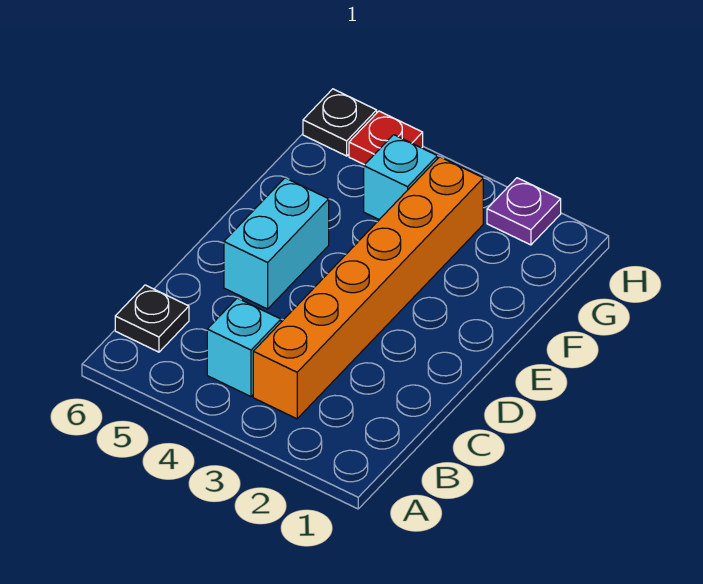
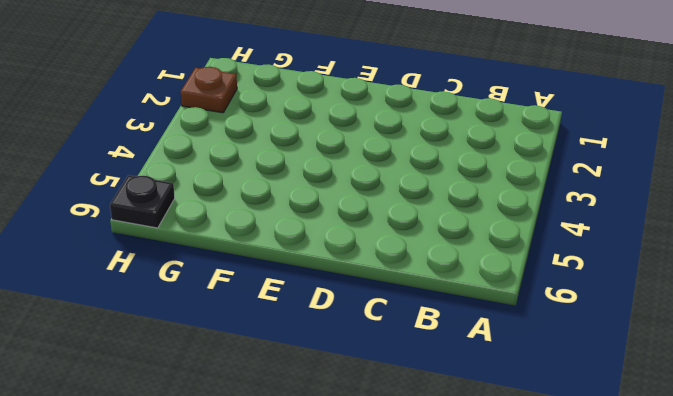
brown 1x1 plate [181,67,237,113] -> purple 1x1 plate [487,178,561,245]
none -> orange 1x6 brick [253,157,483,419]
none -> cyan 1x1 brick [207,298,281,396]

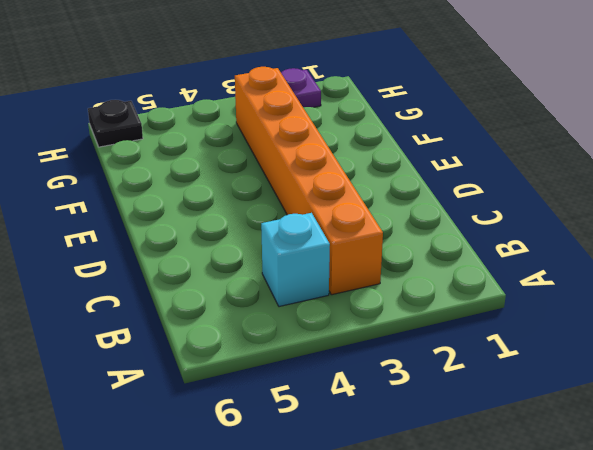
none -> black 1x1 plate [115,285,189,352]
none -> cyan 1x2 brick [224,178,329,309]

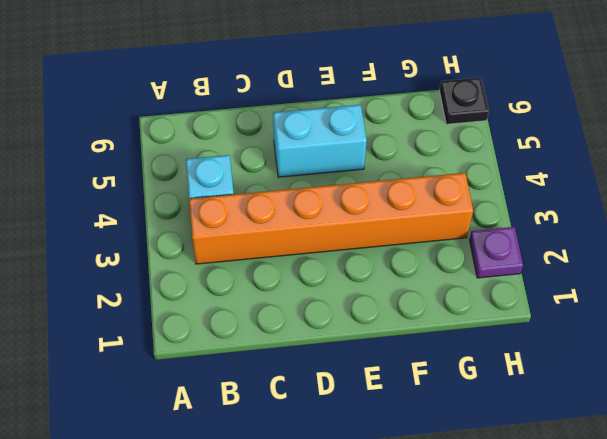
none -> black 1x1 plate [115,285,189,352]
none -> cyan 1x1 brick [364,135,437,220]

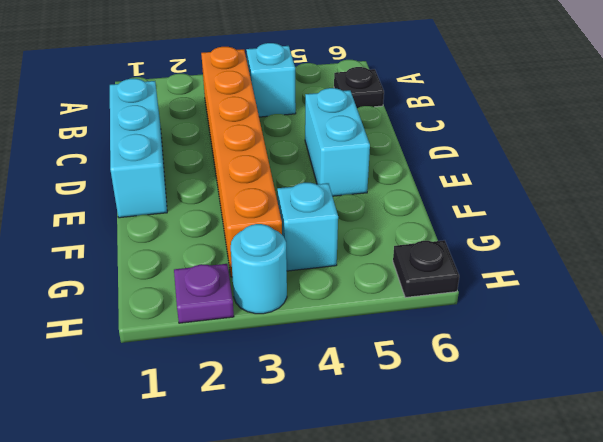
cyan 1x3 brick [110,79,167,218] -> none
cyan 1x1 round brick [231,224,287,314] -> none
none -> red 1x1 plate [349,111,423,165]

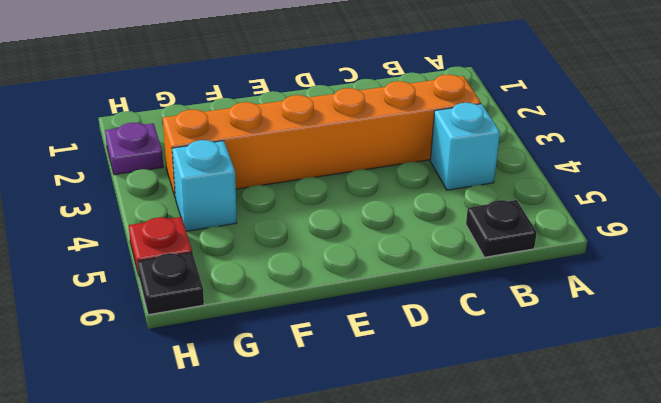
none -> cyan 1x2 brick [224,178,329,309]

